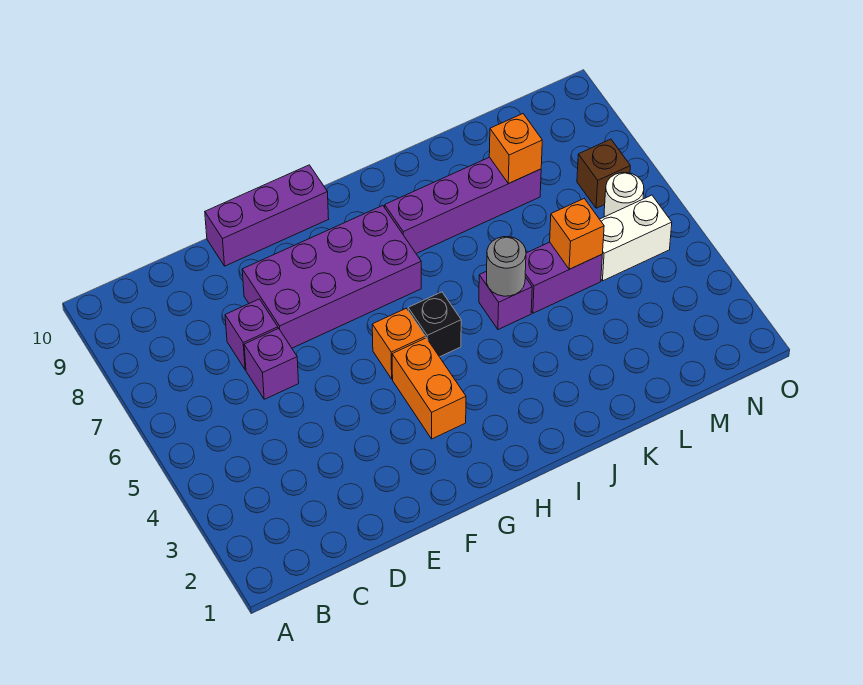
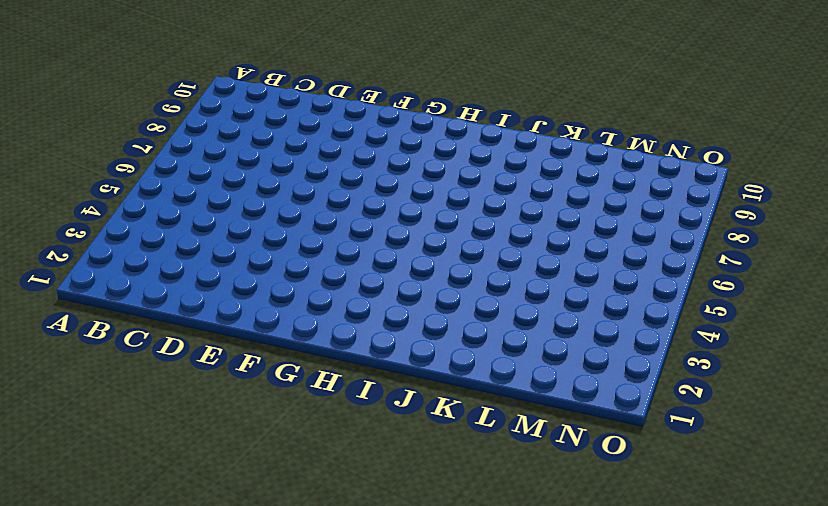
none -> purple 1x1 brick [244,328,299,399]
none -> purple 1x1 brick [225,299,278,370]
none -> purple 2x4 brick [242,206,421,348]

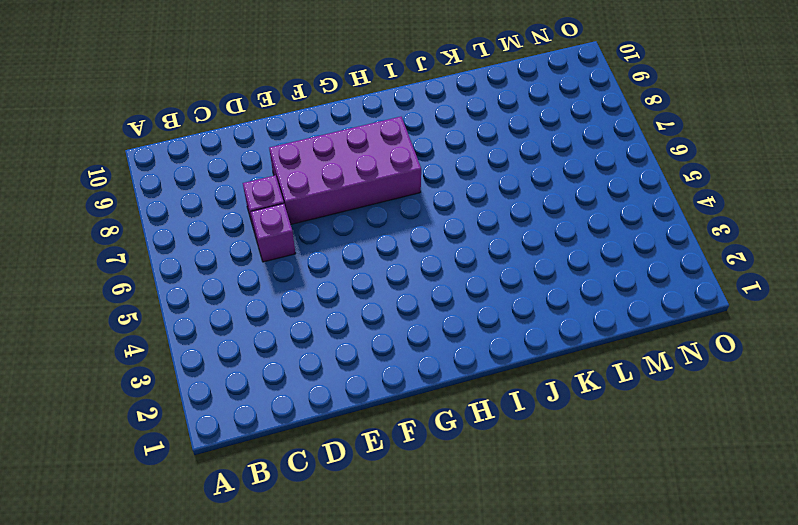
none -> purple 1x3 brick [205,165,329,266]
none -> orange 1x2 brick [392,338,466,439]
none -> orange 1x1 brick [372,308,425,379]

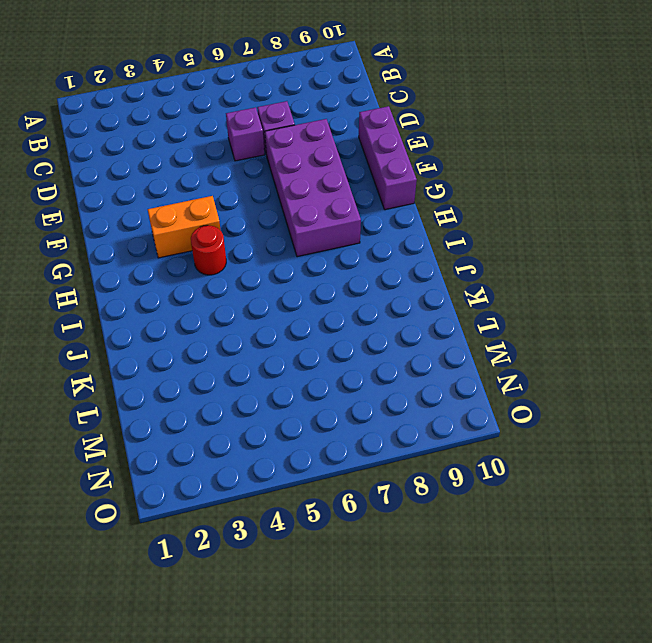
red 1x1 round brick [191,225,226,275] -> none
none -> orange 1x1 brick [372,308,425,379]
none -> black 1x1 brick [408,292,461,357]
none -> purple 1x4 brick [385,157,541,254]

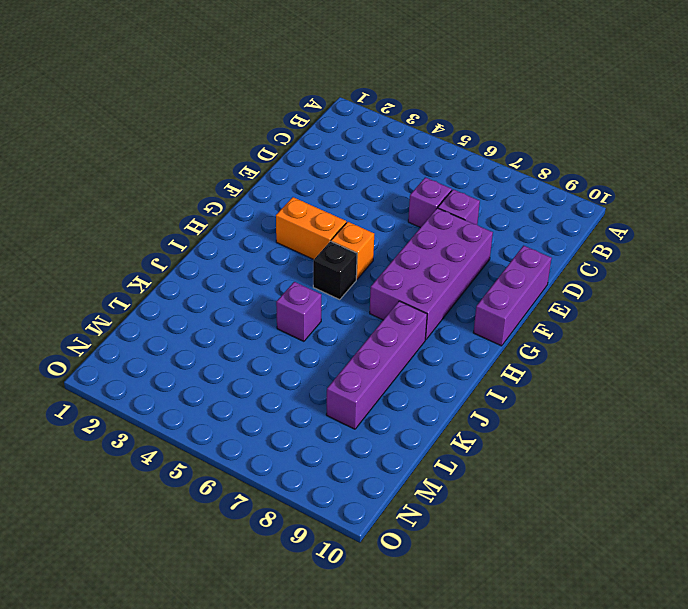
none -> purple 1x2 brick [525,242,602,313]
none -> white 1x2 brick [600,195,672,281]
none -> white 1x1 round brick [604,173,644,217]

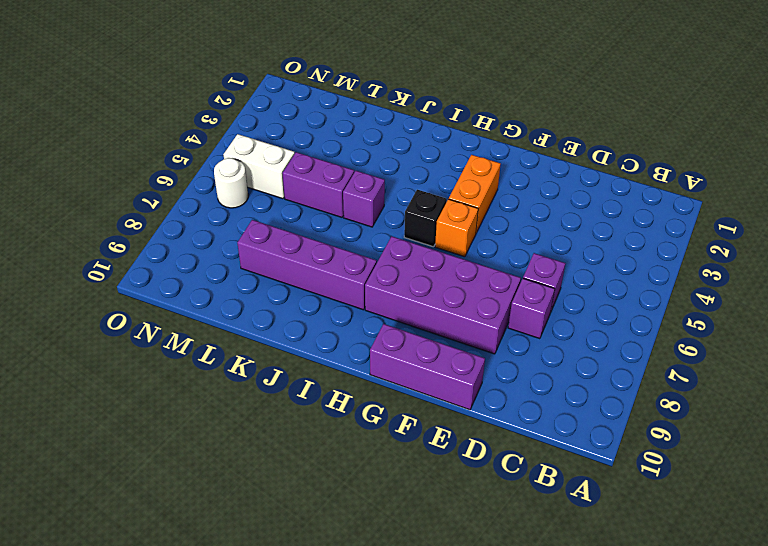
none -> brown 1x1 brick [577,139,630,208]
none -> grey 1x1 round brick [487,237,526,296]
none -> orange 1x1 brick [550,199,604,269]

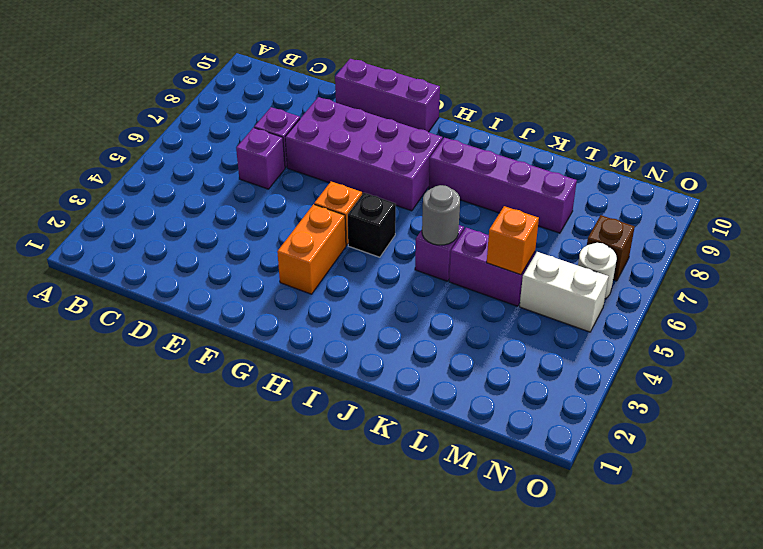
none -> orange 1x1 brick [489,114,542,183]

